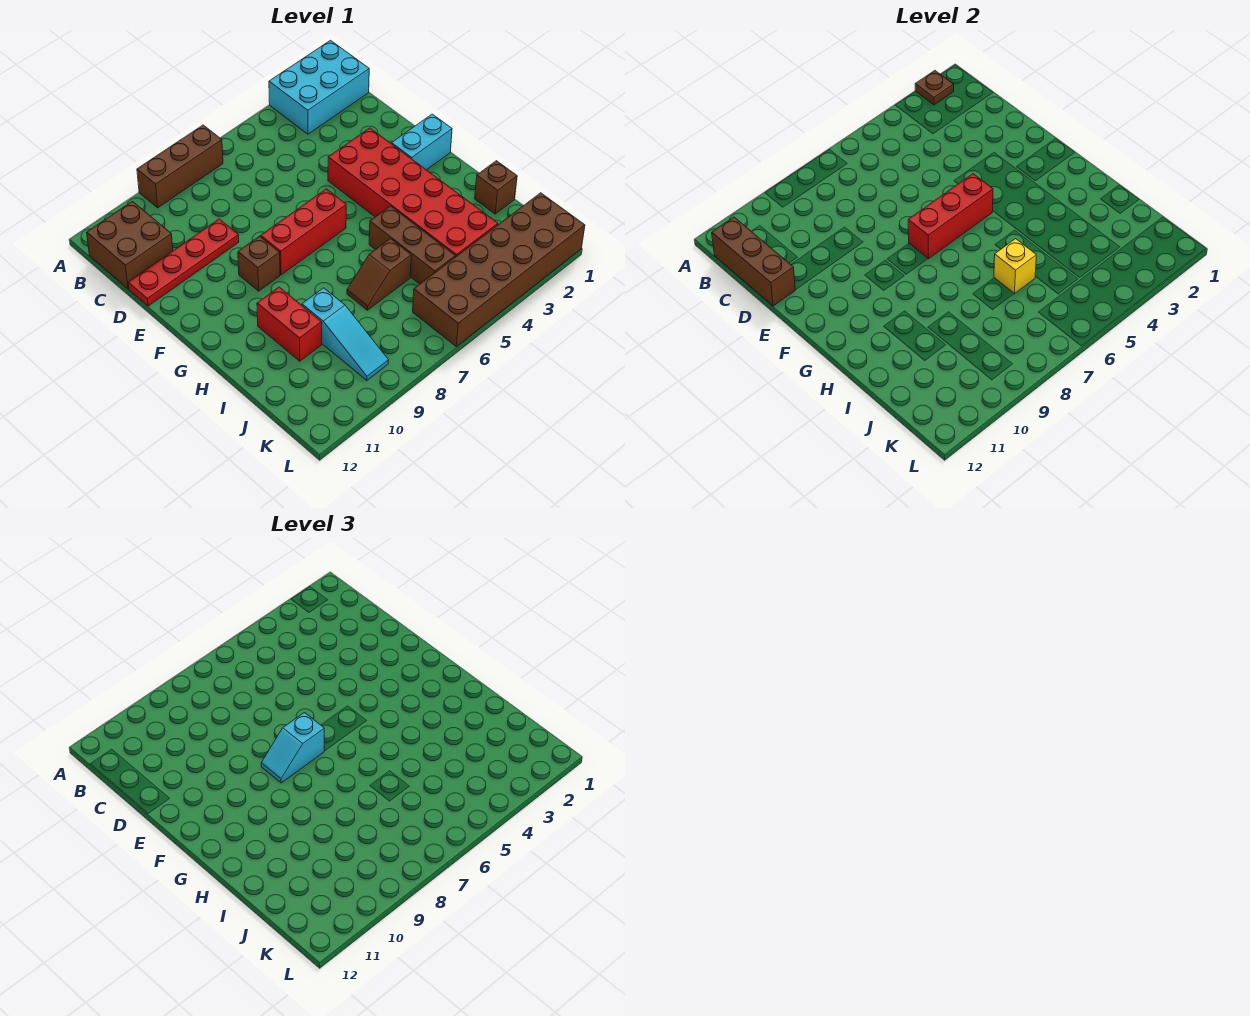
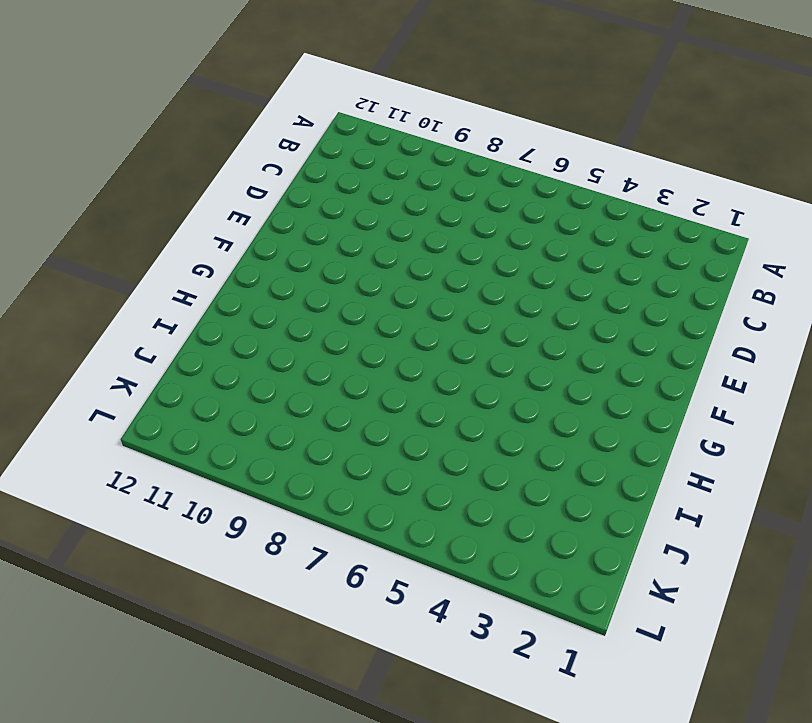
none -> cyan 2x3 brick [269,40,369,134]
none -> brown 1x3 brick [137,125,223,208]
none -> brown 2x2 brick [87,201,173,289]

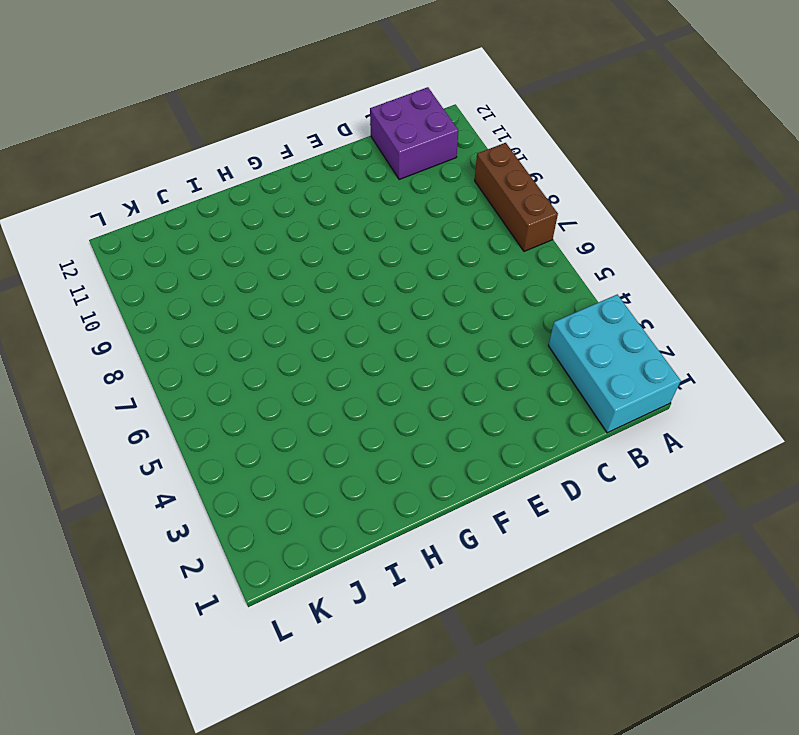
purple 2x2 brick [370,87,458,180] -> brown 2x2 brick [87,201,173,289]
none -> red 1x4 plate [128,219,239,306]
none -> red 2x6 brick [328,128,498,257]
none -> cyan 1x2 brick [392,114,452,170]

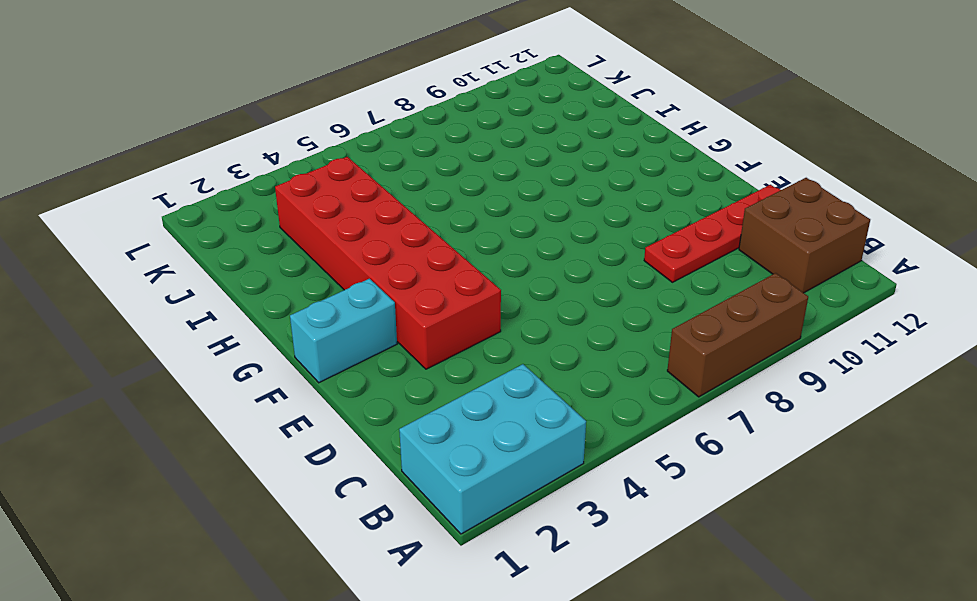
none -> red 1x3 brick [261,189,346,275]
none -> brown 1x1 brick [238,236,280,291]
none -> brown 1x3 brick [369,206,455,284]

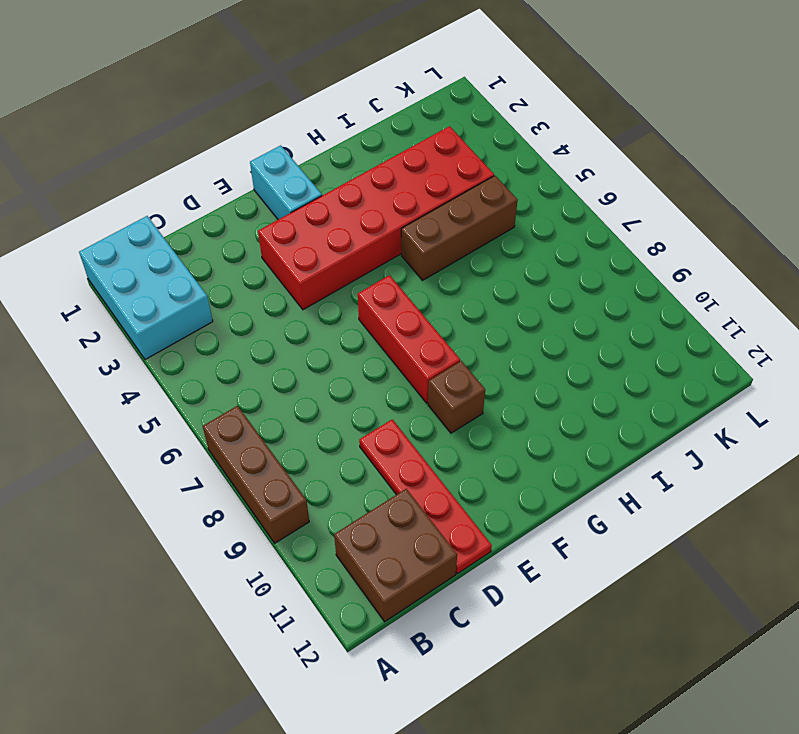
none -> red 1x2 brick [257,287,322,361]
none -> brown 1x1 brick [475,161,517,214]
none -> brown 1x2 slope [347,239,411,310]

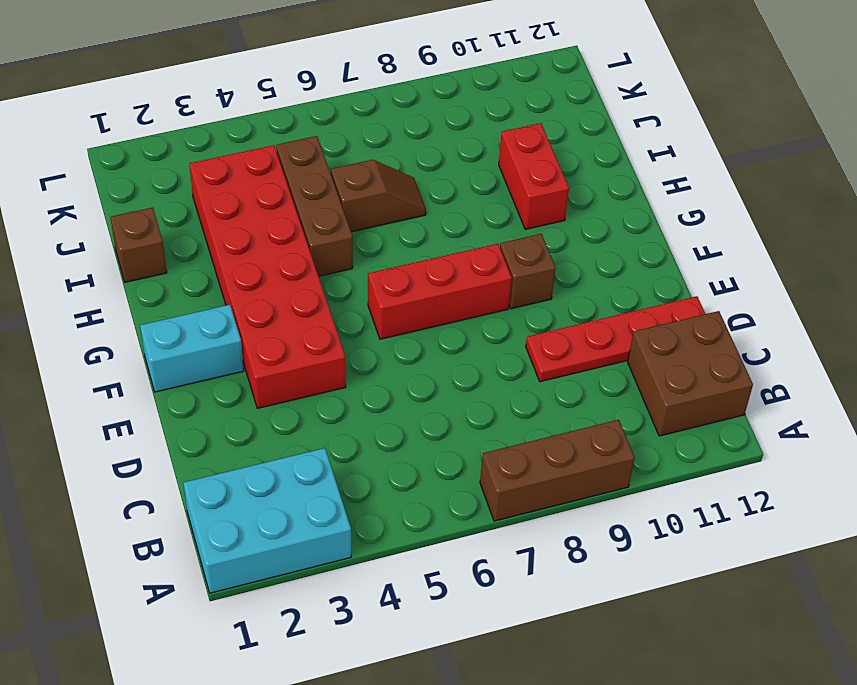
none -> cyan 1x3 slope [302,288,389,380]
none -> brown 2x6 brick [413,193,585,346]
none -> brown 1x1 plate [915,71,954,105]

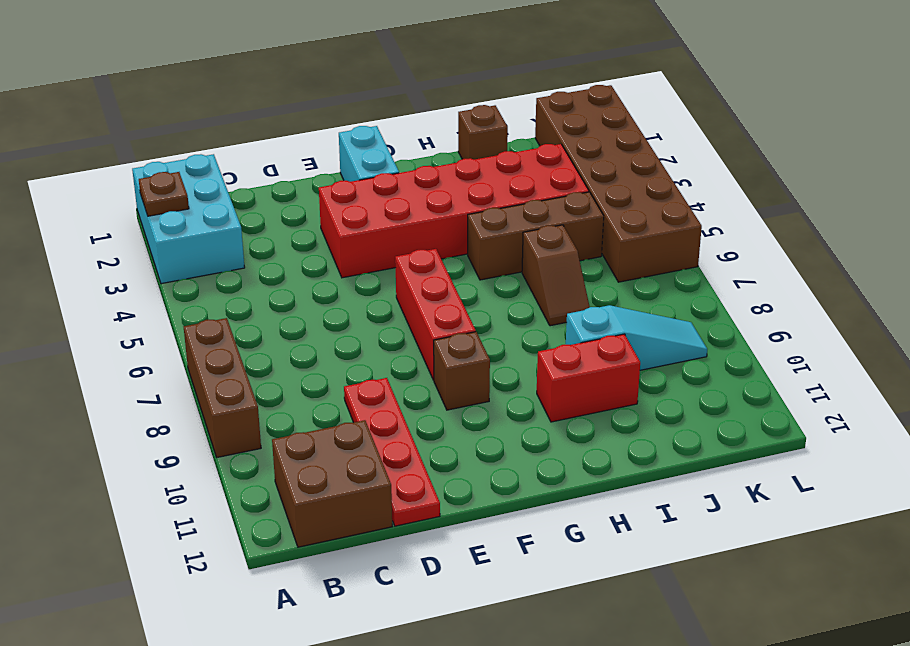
none -> brown 1x3 brick [712,217,795,306]
none -> red 1x3 brick [908,174,993,259]
none -> yellow 1x1 brick [994,239,1036,294]

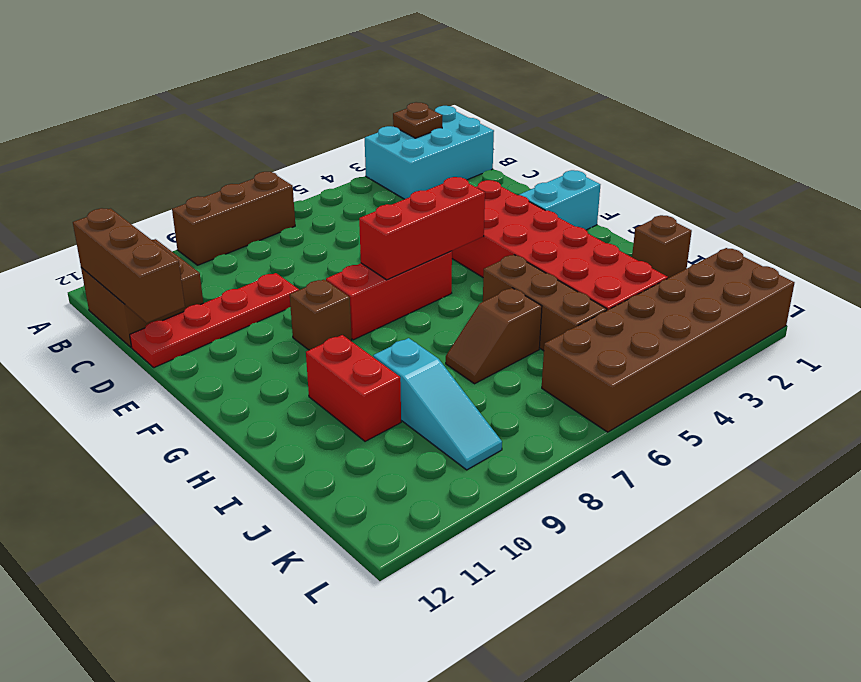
none -> yellow 1x1 brick [994,239,1036,294]
none -> cyan 1x2 slope [261,713,324,783]

